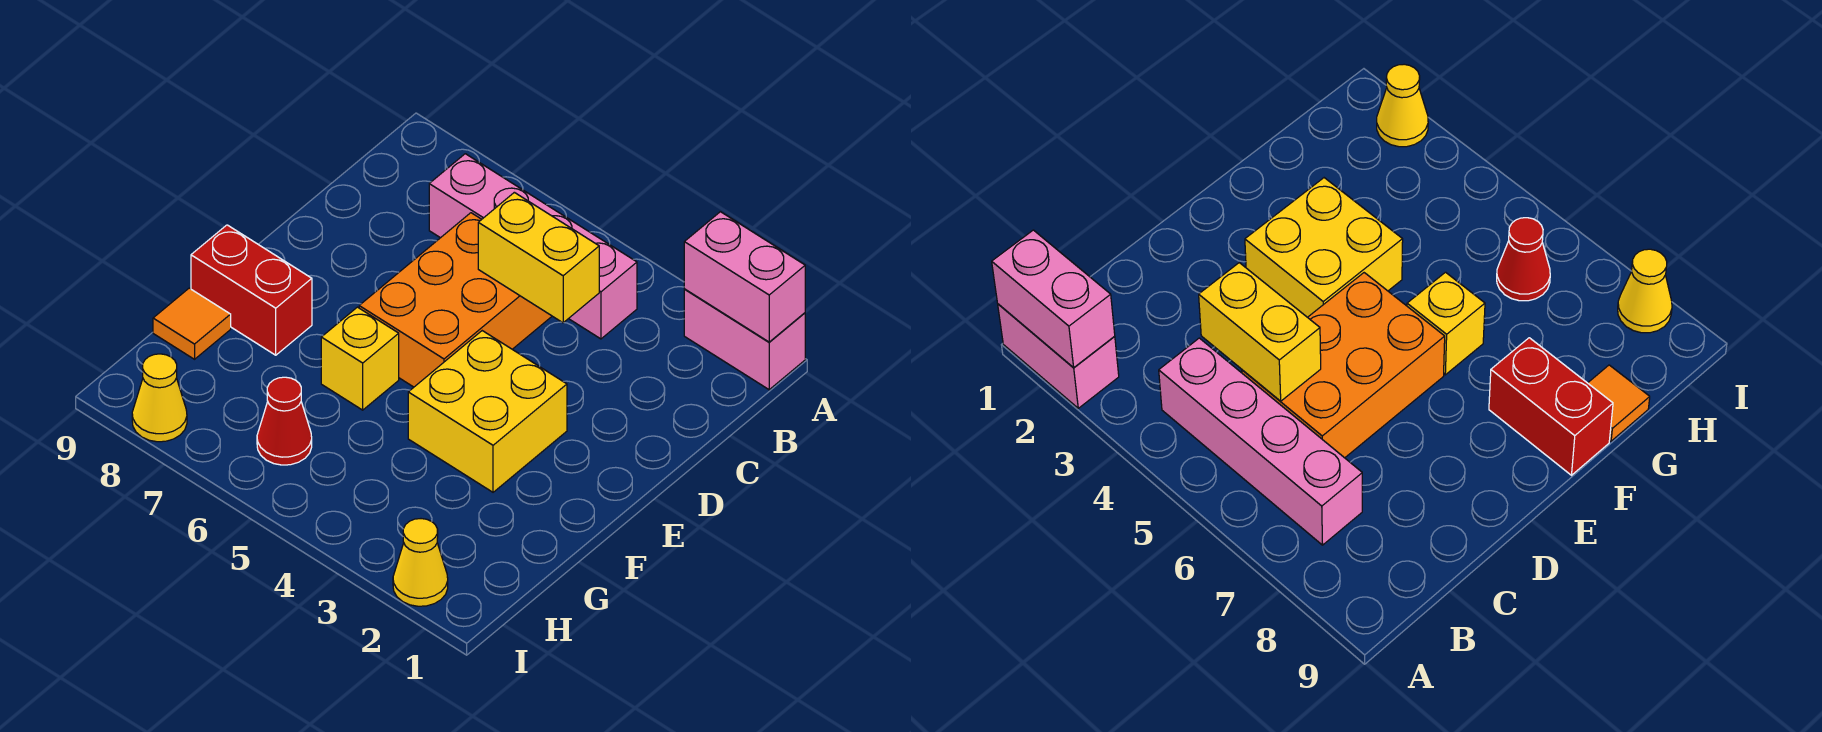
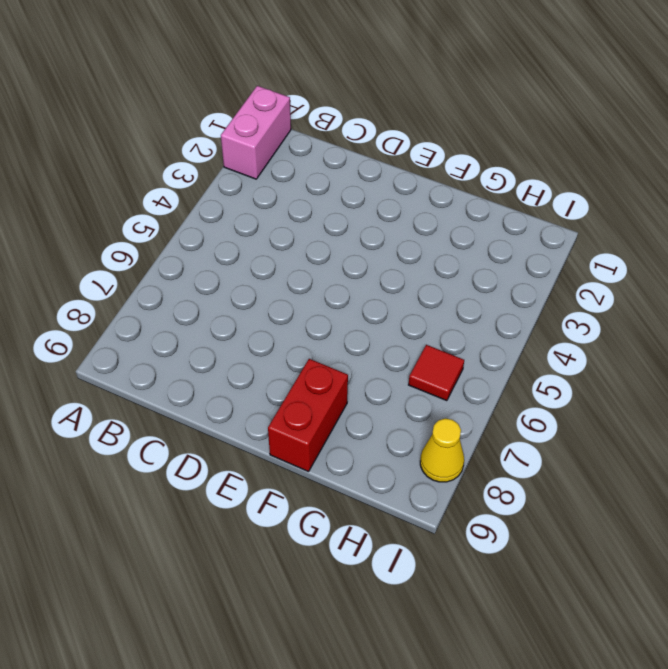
red 1x1 tile [409,345,464,401] -> red 1x1 cone [257,377,312,465]
none -> pink 1x4 brick [429,154,637,339]
none -> orange 2x3 brick [359,213,552,387]
none -> yellow 2x2 brick [408,331,567,492]

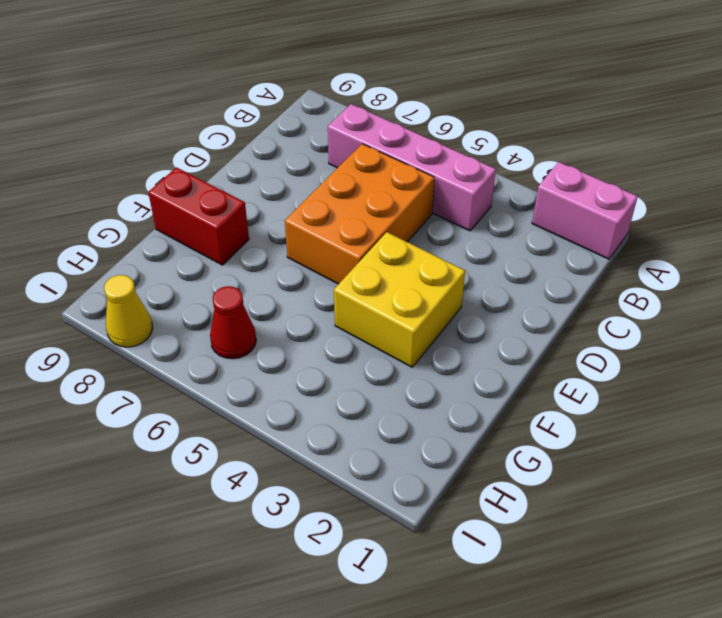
none -> yellow 1x1 brick [321,307,399,410]
none -> orange 1x1 tile [153,288,231,359]
none -> yellow 1x1 cone [393,519,448,606]

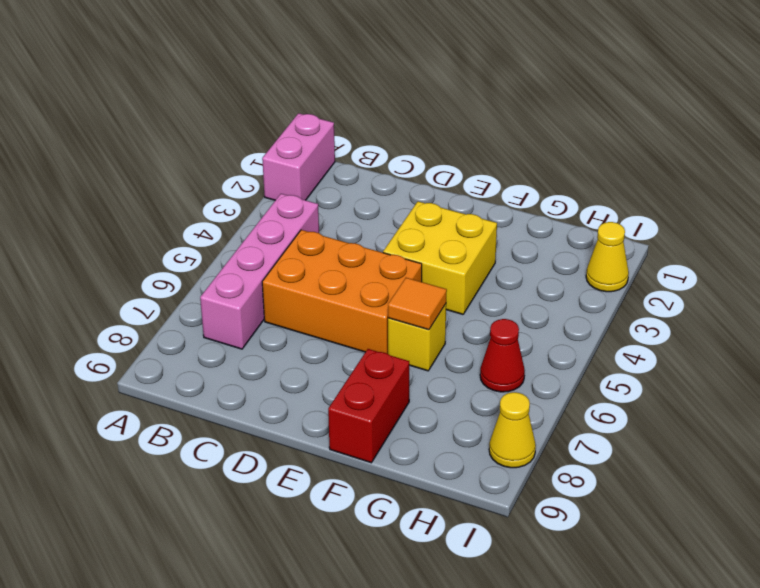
orange 1x1 tile [388,278,447,330] -> orange 1x1 tile moved to [153,288,231,359]
none -> pink 1x2 brick [684,212,805,342]
none -> yellow 1x2 brick [478,192,599,323]

